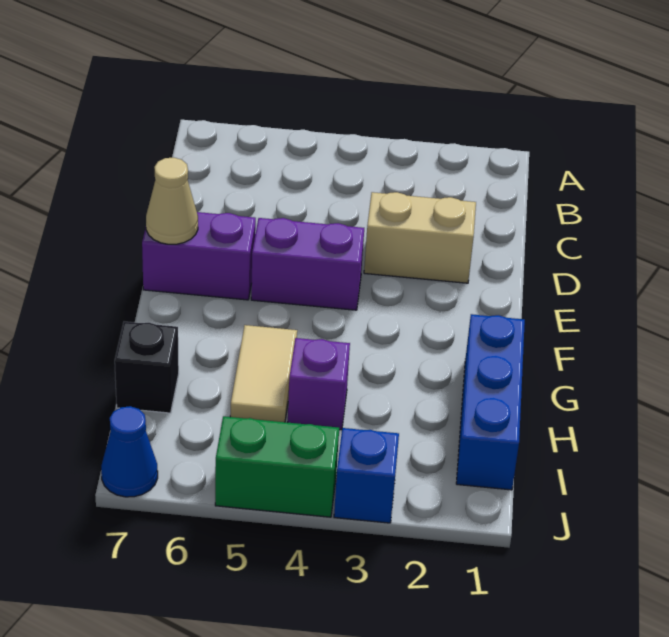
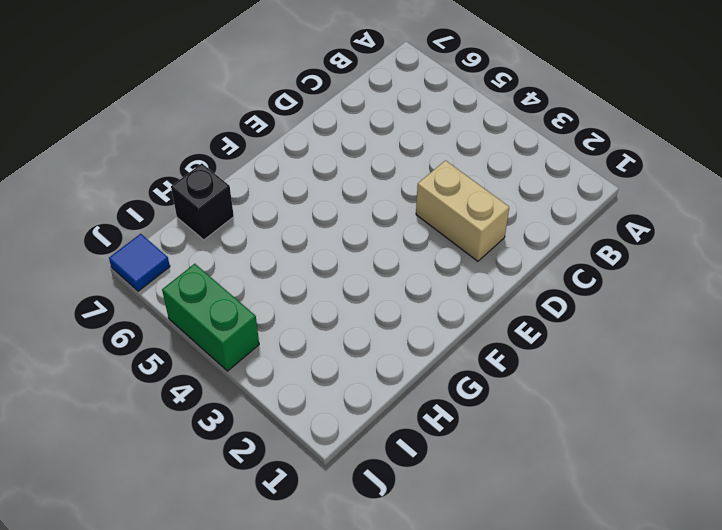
blue 1x1 tile [109,234,170,291] -> blue 1x1 cone [101,406,158,497]
none -> purple 1x2 brick [251,218,364,310]
none -> purple 1x2 brick [142,212,256,300]

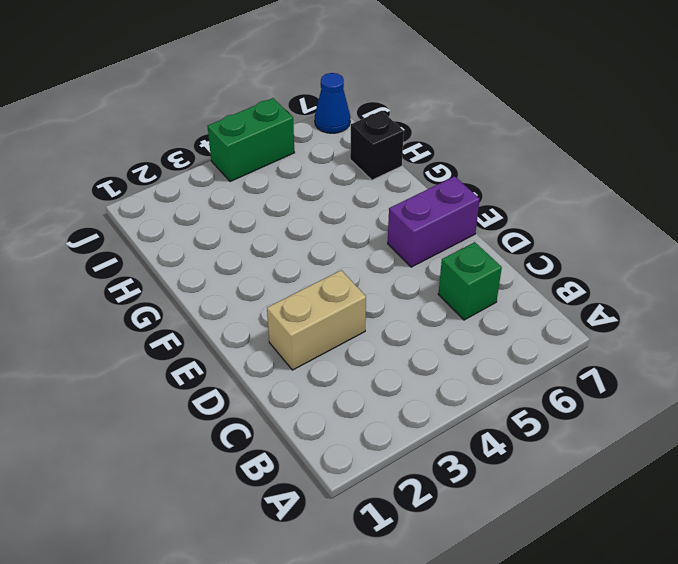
green 1x1 brick [438,242,502,320] -> none
none -> purple 1x2 brick [251,218,364,310]
none -> blue 1x3 brick [456,314,525,490]

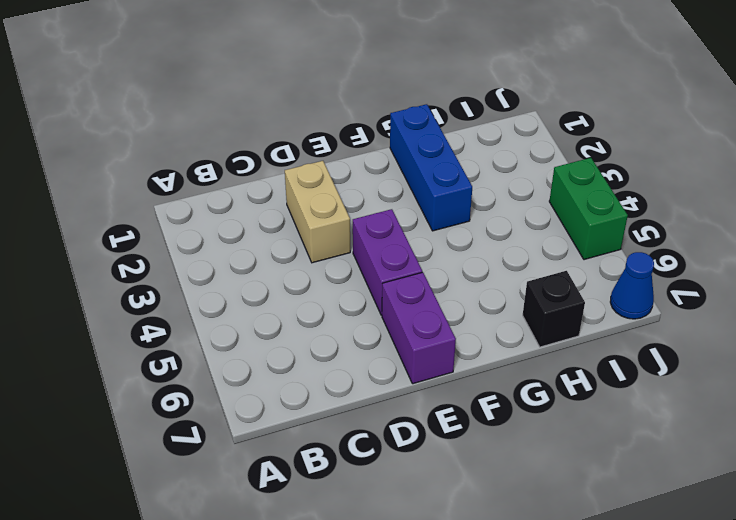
blue 1x3 brick [390,104,472,231] -> blue 1x3 brick turned to [456,314,525,490]
none -> tan 1x2 tile [230,325,297,422]
none -> purple 1x1 brick [288,338,350,430]

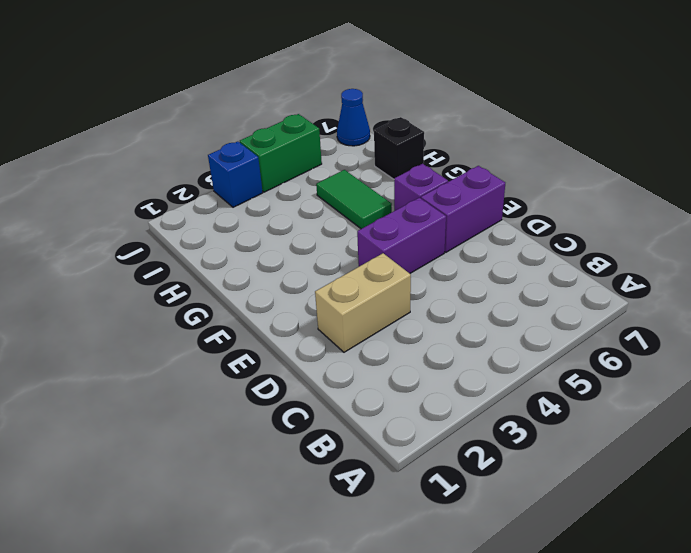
purple 1x1 brick [394,164,448,211] -> purple 1x1 brick moved to [288,338,350,430]
green 1x2 tile [316,170,392,229] -> tan 1x2 tile [230,325,297,422]
none -> blue 1x3 brick [456,314,525,490]
none -> tan 1x1 cone [146,158,198,244]

